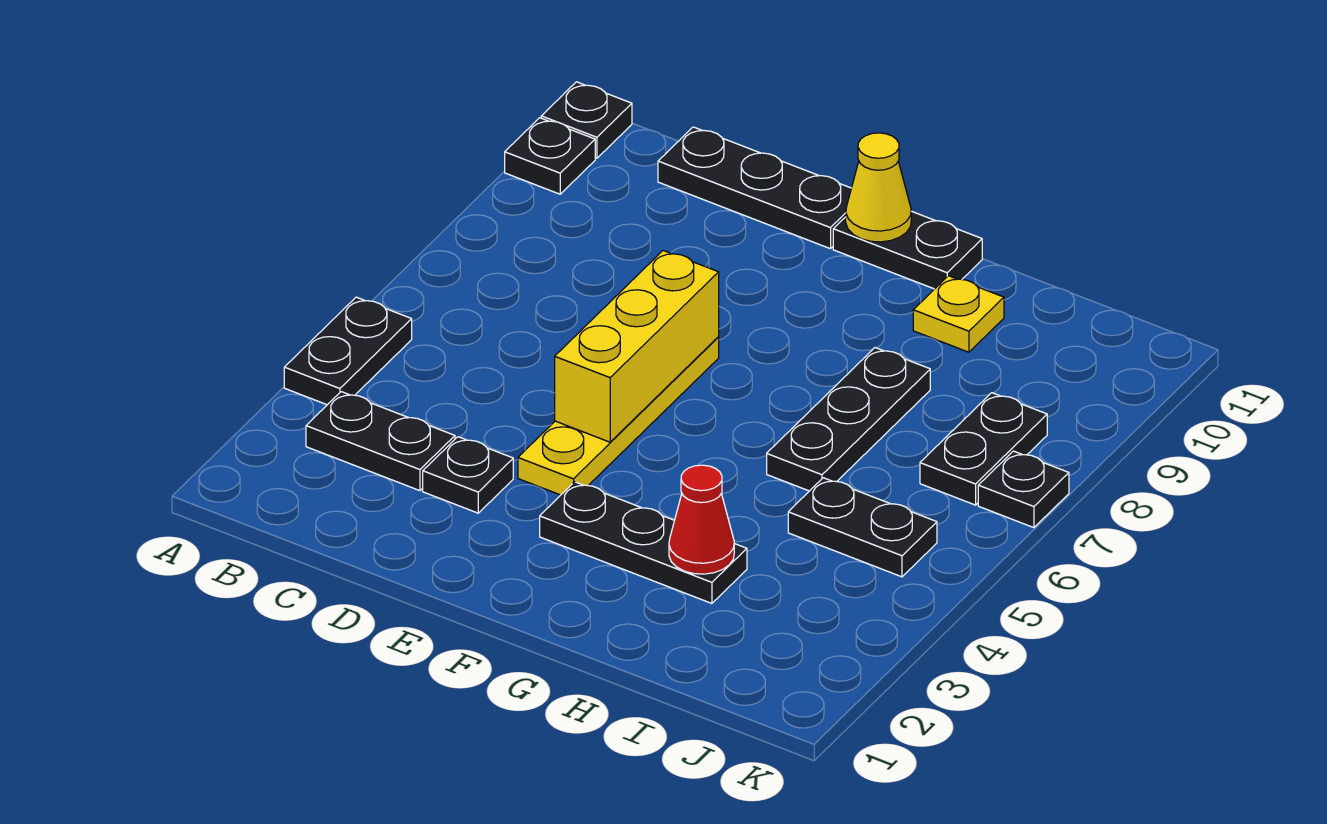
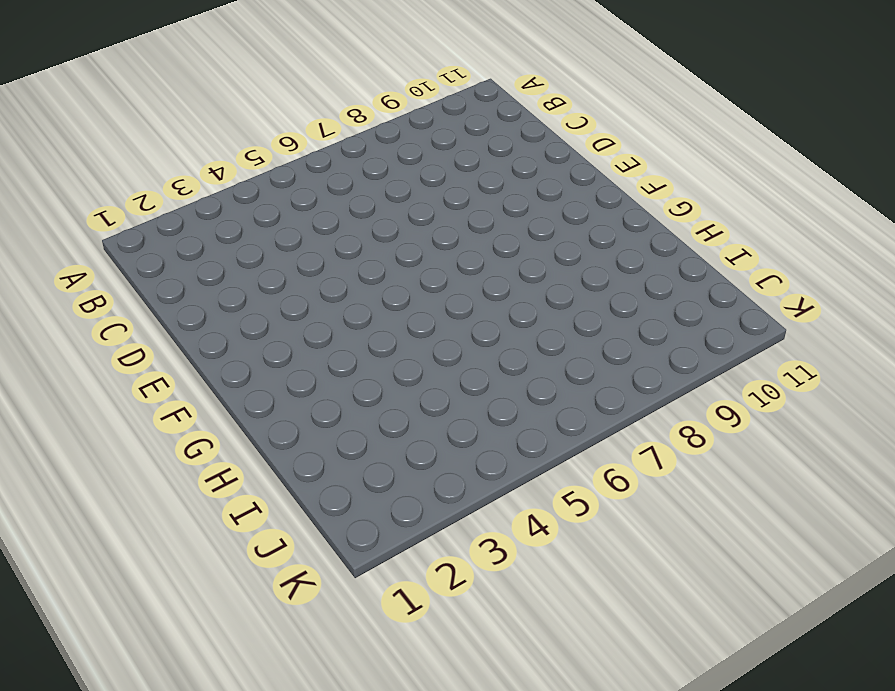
none -> black 1x2 plate [284,297,412,405]
none -> black 1x1 plate [505,118,595,194]
none -> black 1x1 plate [541,82,632,158]

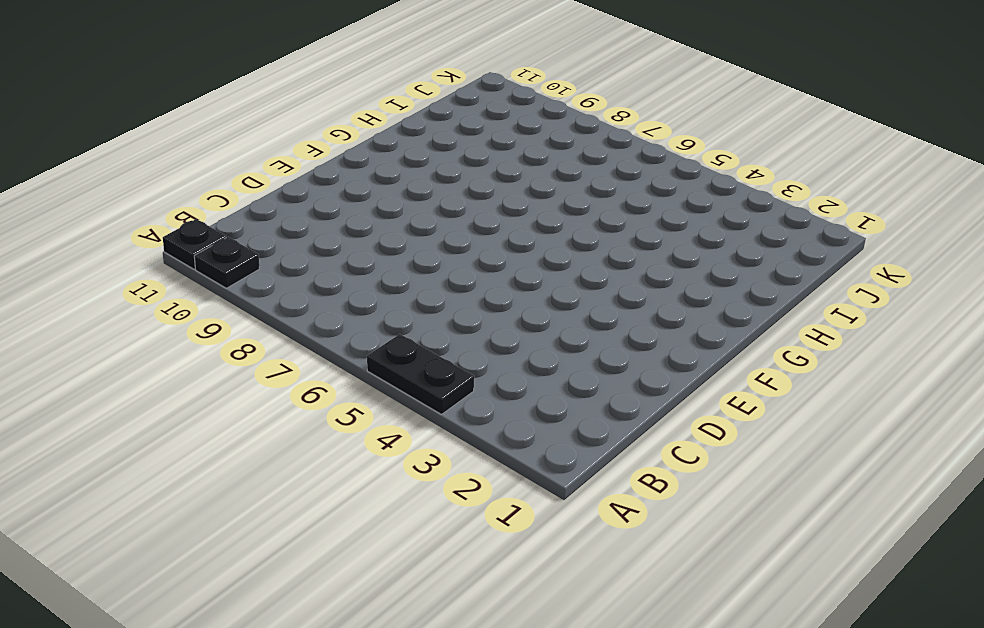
none -> black 1x2 plate [306,392,455,491]
none -> black 1x3 plate [658,127,851,249]
none -> black 1x1 plate [423,437,513,513]

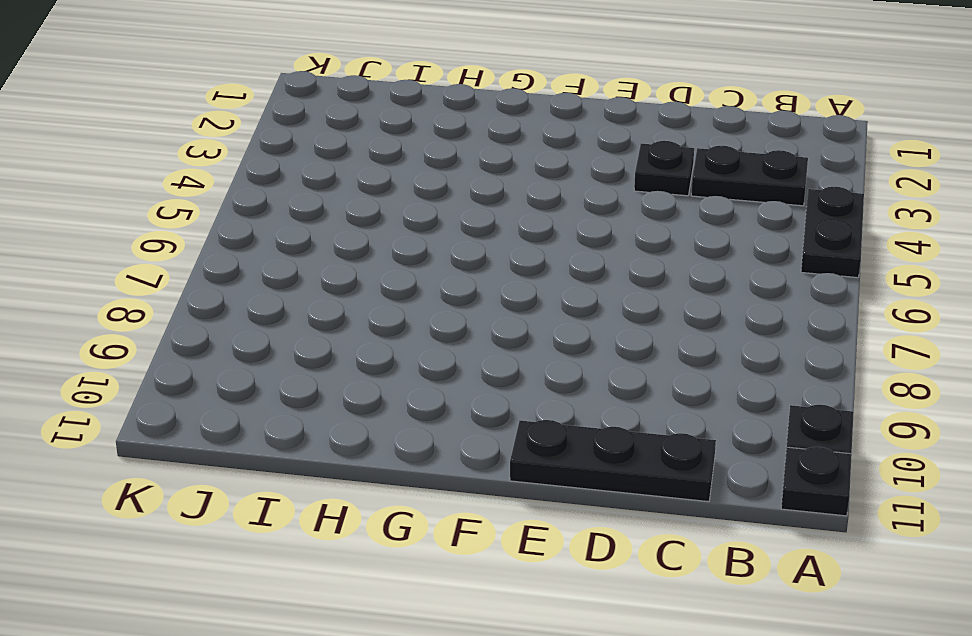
none -> yellow 1x4 plate [518,337,719,495]
none -> black 1x3 plate [540,482,747,603]
none -> black 1x2 plate [833,211,982,289]

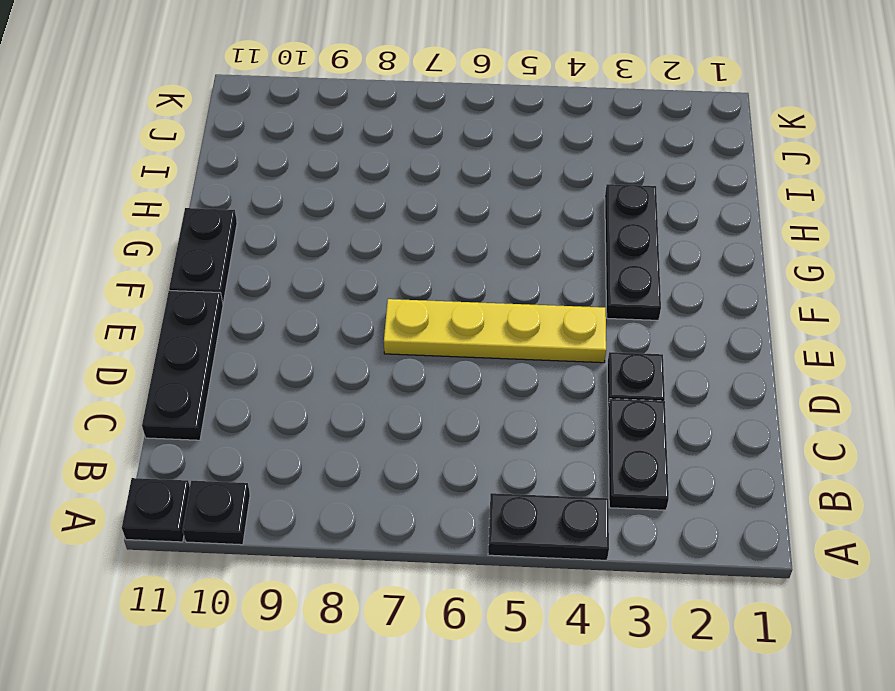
none -> black 1x3 plate [767,348,930,491]
none -> yellow 1x1 plate [913,276,1004,352]
none -> black 1x2 plate [788,478,937,577]

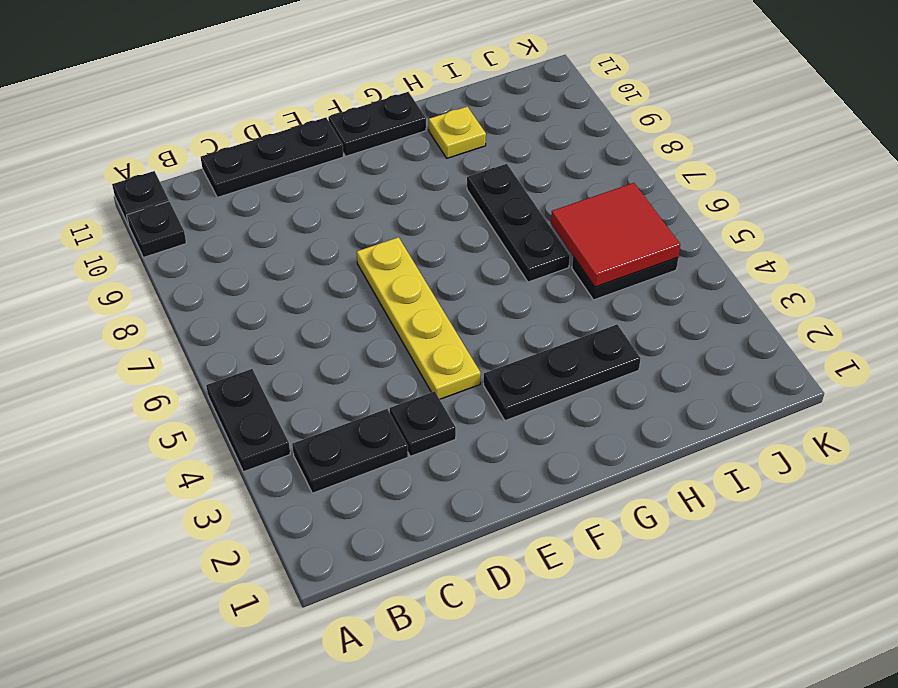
red 2x2 tile [551,183,680,287] -> none
none -> black 1x2 plate [920,393,1047,505]
none -> black 1x1 plate [978,451,1069,528]
none -> yellow 1x3 brick [555,251,719,442]

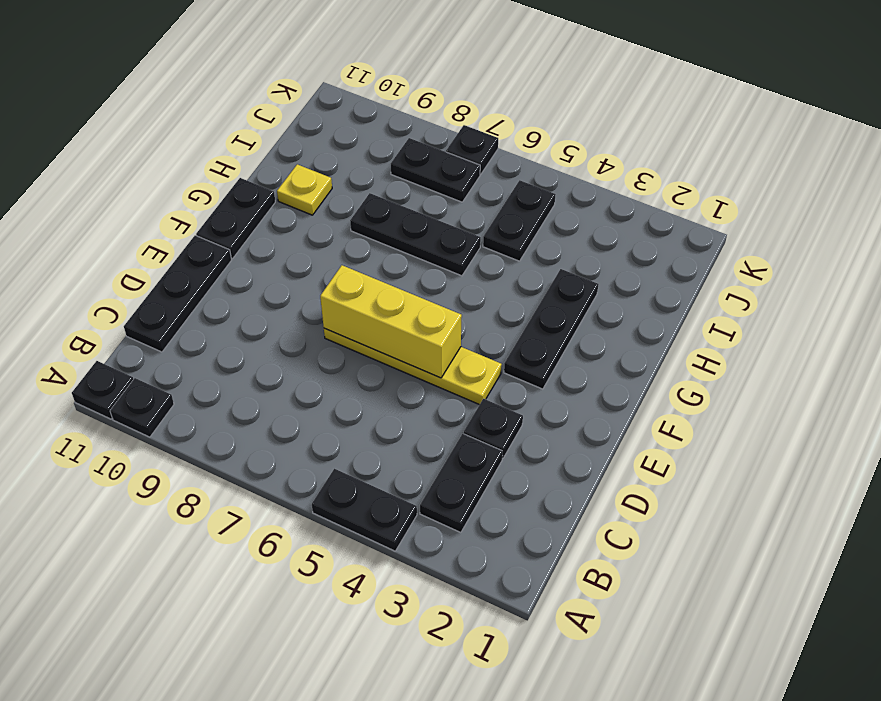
none -> yellow 1x1 cone [846,133,911,242]
none -> red 1x1 cone [669,465,734,574]

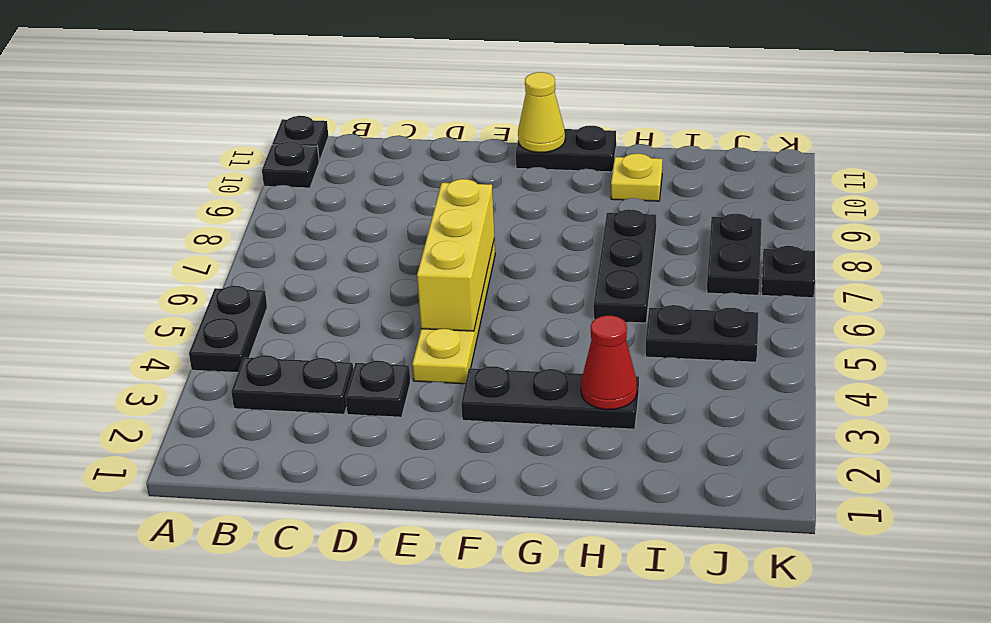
none -> black 1x3 plate [658,127,851,249]

